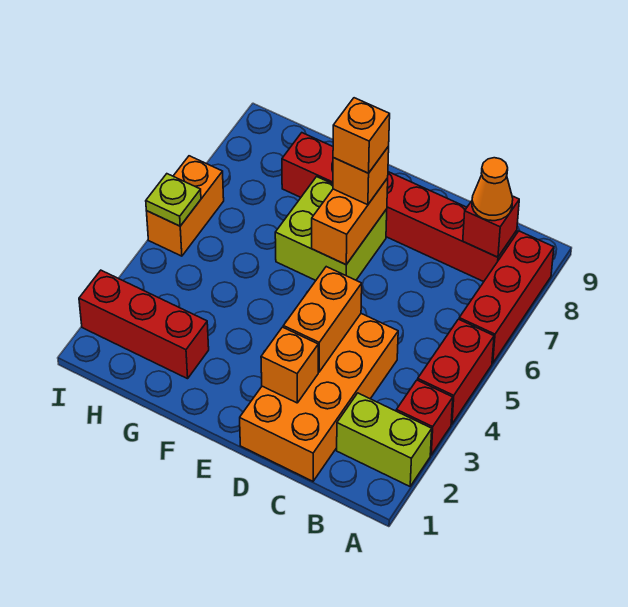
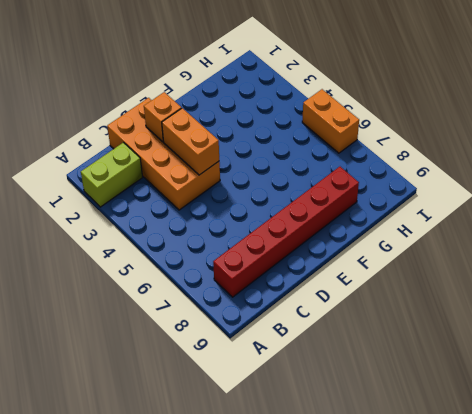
none -> red 1x1 brick [396,380,453,455]
none -> red 1x2 brick [418,319,494,424]
none -> red 1x3 brick [459,231,554,363]

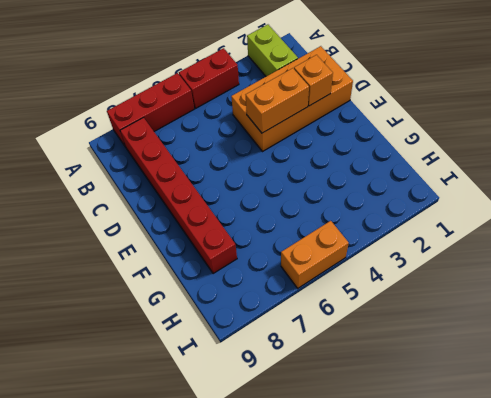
none -> red 1x1 brick [396,380,453,455]
none -> lime 2x2 brick [275,177,387,280]
none -> red 1x3 brick [79,270,209,379]

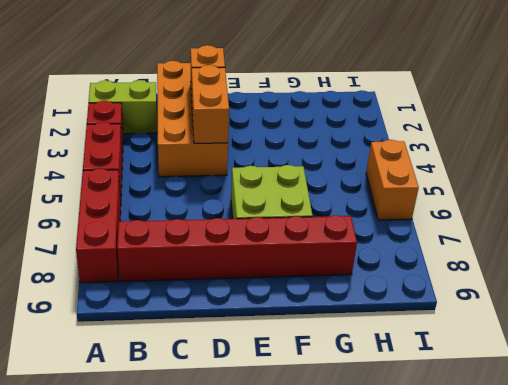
none -> red 1x3 brick [79,270,209,379]
none -> red 1x1 brick [463,196,519,257]
none -> orange 1x2 brick [312,178,388,265]

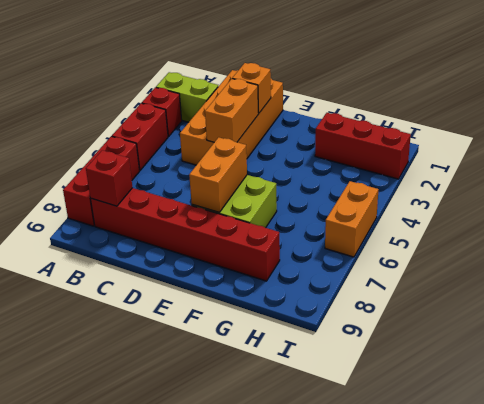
none -> lime 1x1 plate [146,174,201,226]
none -> orange 1x1 cone [472,158,513,221]
none -> orange 1x1 brick [333,146,389,205]

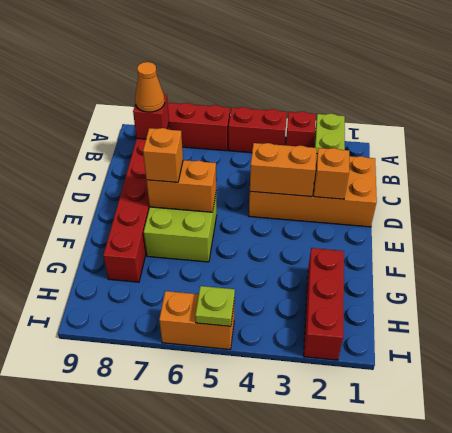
none -> orange 1x1 brick [333,98,390,173]

